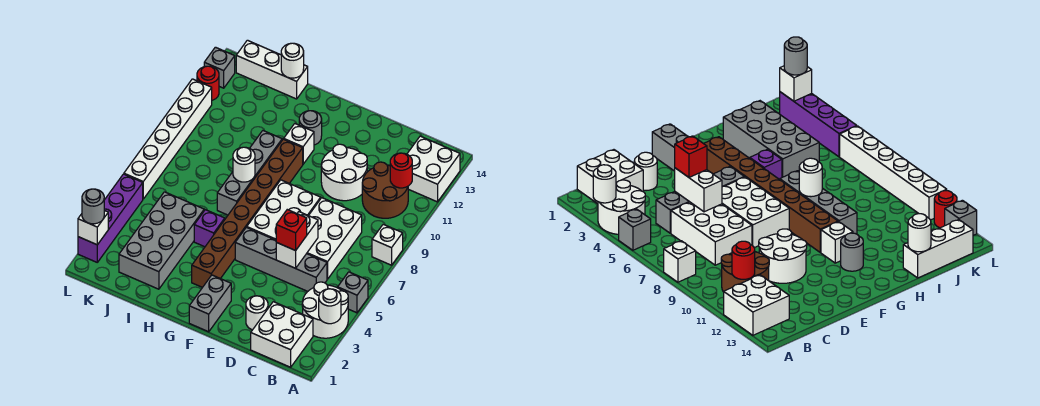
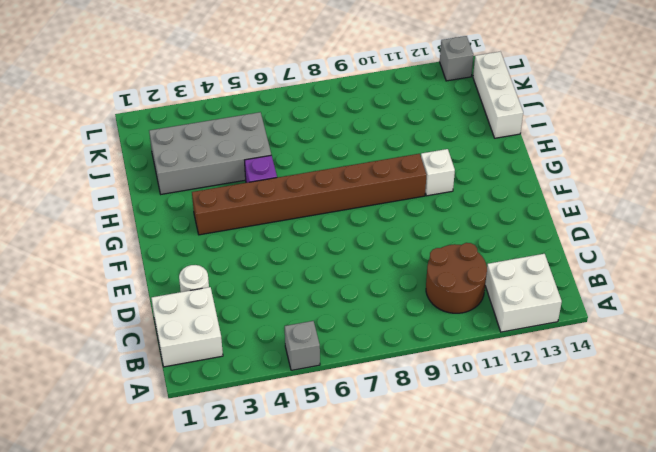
none -> white 2x2 round brick [302,282,348,338]
none -> white 1x1 brick [372,224,403,265]
none -> grey 1x4 brick [235,227,327,292]
none -> white 2x3 brick [307,198,362,279]

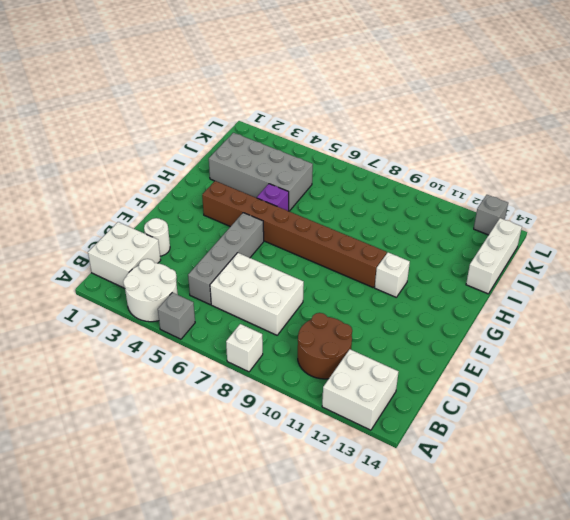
none -> white 2x2 round brick [321,144,367,201]
none -> white 2x3 brick [247,180,321,240]
none -> grey 1x2 brick [189,275,231,332]
none -> grey 1x1 round brick [299,111,322,145]

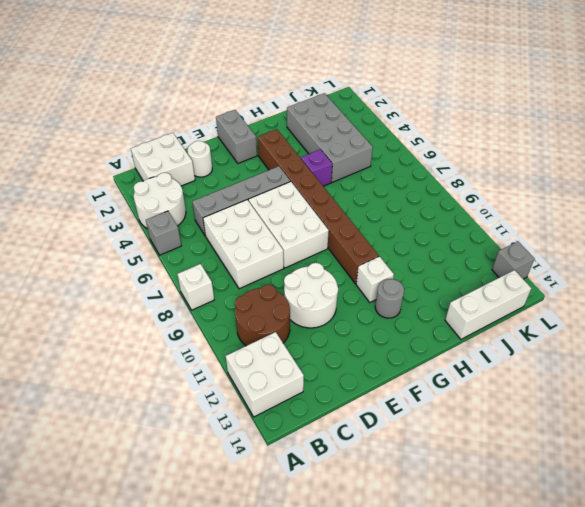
none -> grey 1x4 brick [217,131,282,215]
none -> purple 1x4 brick [78,174,143,262]
none -> white 1x6 brick [124,79,212,199]
none -> red 1x1 round brick [197,66,219,100]

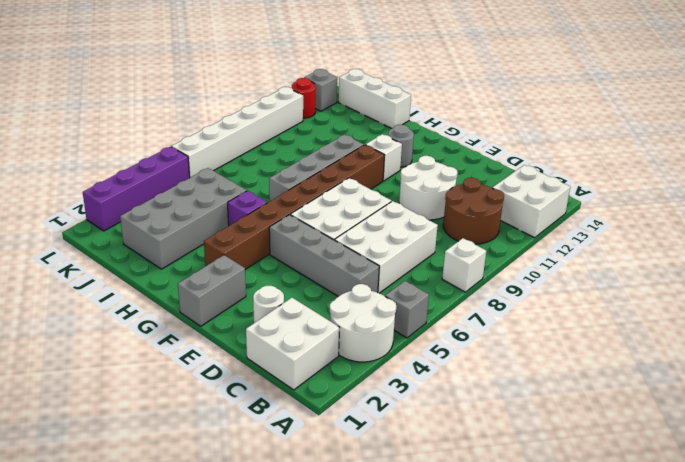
none -> white 1x1 round brick [319,289,341,324]
none -> red 1x1 round brick [390,153,412,188]
none -> white 1x2 brick [276,212,318,268]
none -> white 1x1 round brick [233,147,255,182]

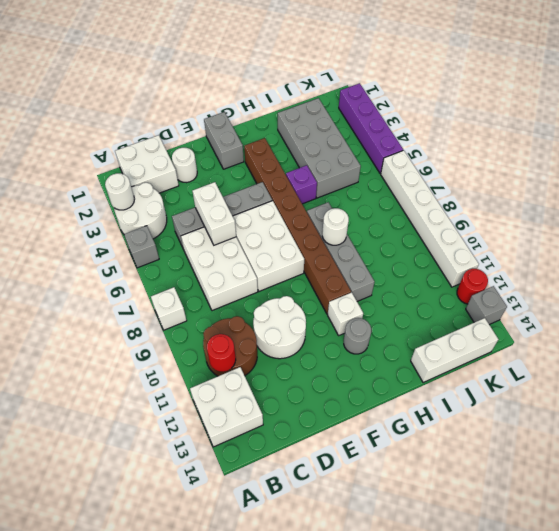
none -> white 1x1 round brick [281,43,304,78]
none -> white 1x1 brick [78,210,108,245]
none -> red 1x1 brick [276,210,307,251]
none -> grey 1x1 round brick [82,189,104,224]

